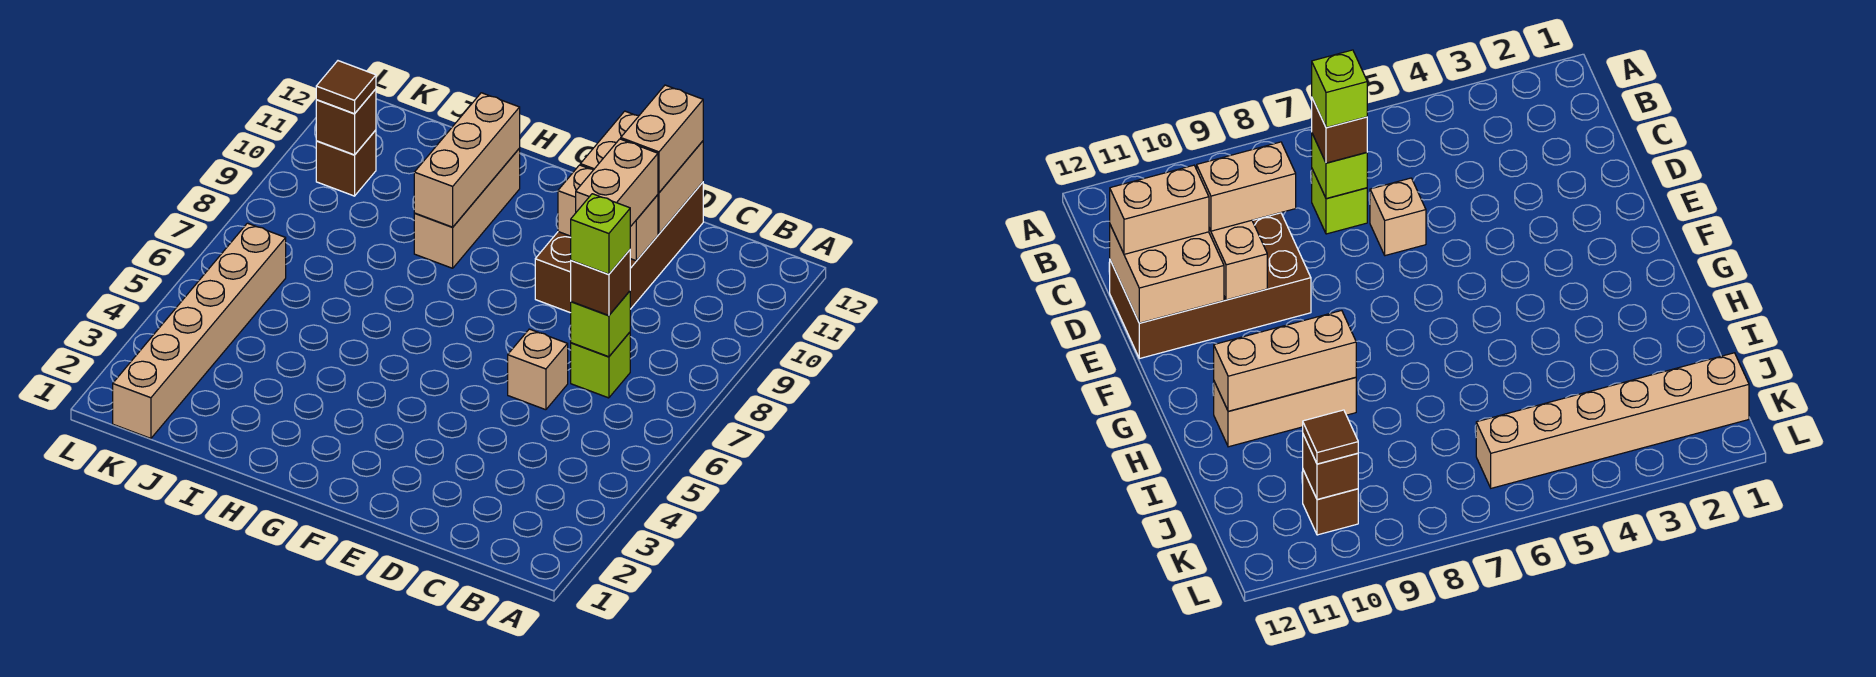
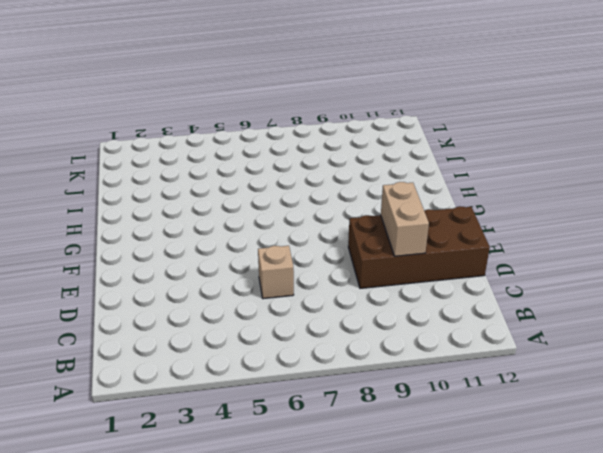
none -> lime 1x1 brick [571,332,630,398]
none -> tan 1x3 brick [414,149,520,268]
none -> tan 1x6 brick [113,223,286,438]

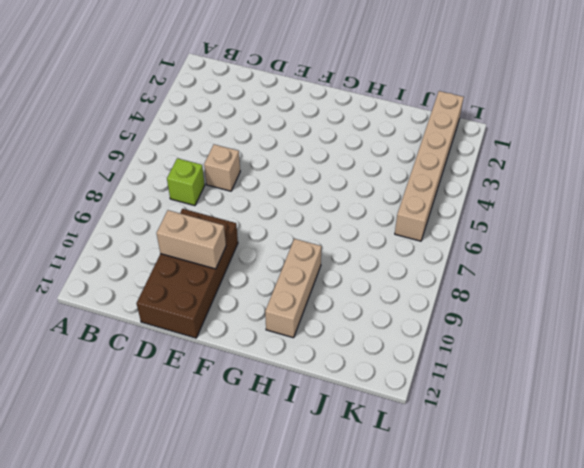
none -> brown 1x1 brick [316,130,376,196]
none -> lime 1x1 brick [571,291,630,357]
none -> tan 2x2 brick [580,111,703,234]

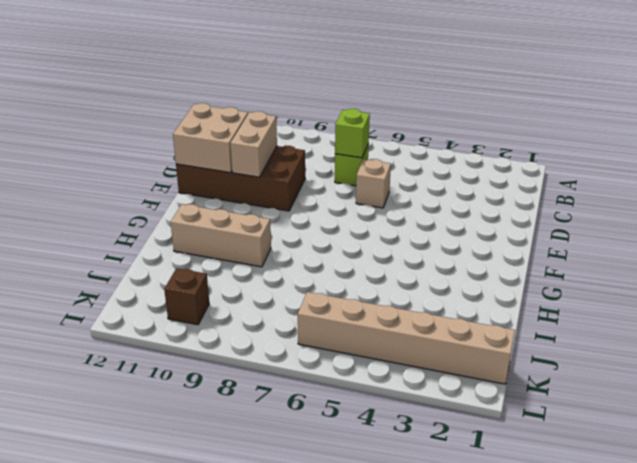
none -> tan 1x3 brick [414,93,520,227]
none -> brown 1x1 brick [316,89,376,155]
none -> brown 1x1 brick [571,250,630,315]

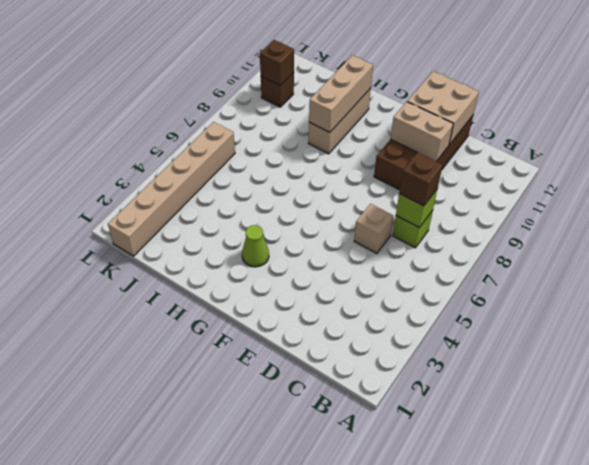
lime 1x1 cone [242,225,269,267] -> none
none -> tan 1x2 brick [576,139,658,227]
none -> tan 1x2 brick [621,85,703,193]
none -> brown 1x1 tile [316,61,376,114]

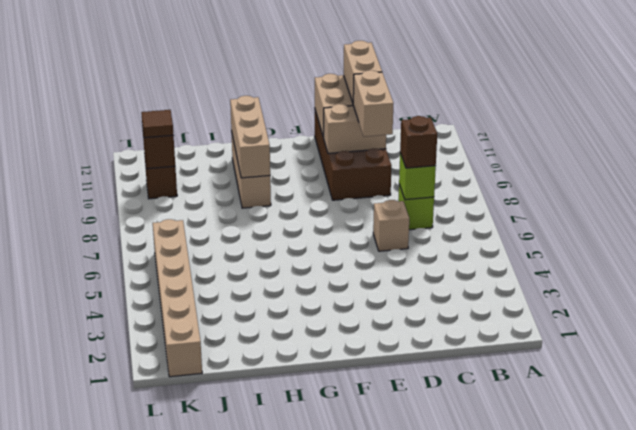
none -> lime 1x1 brick [571,194,630,274]

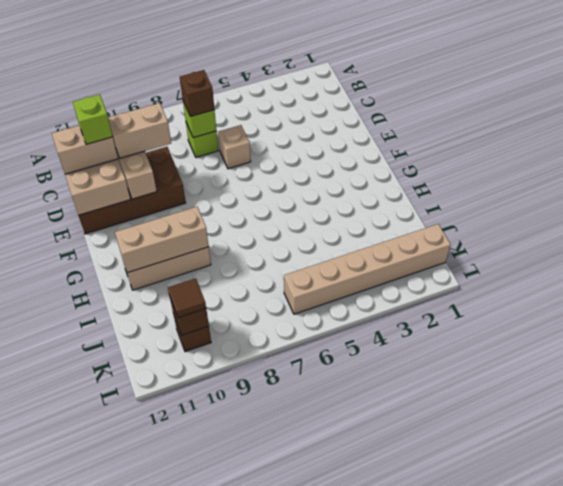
lime 1x1 brick [73,94,113,144] -> lime 1x1 brick moved to [571,194,630,274]

